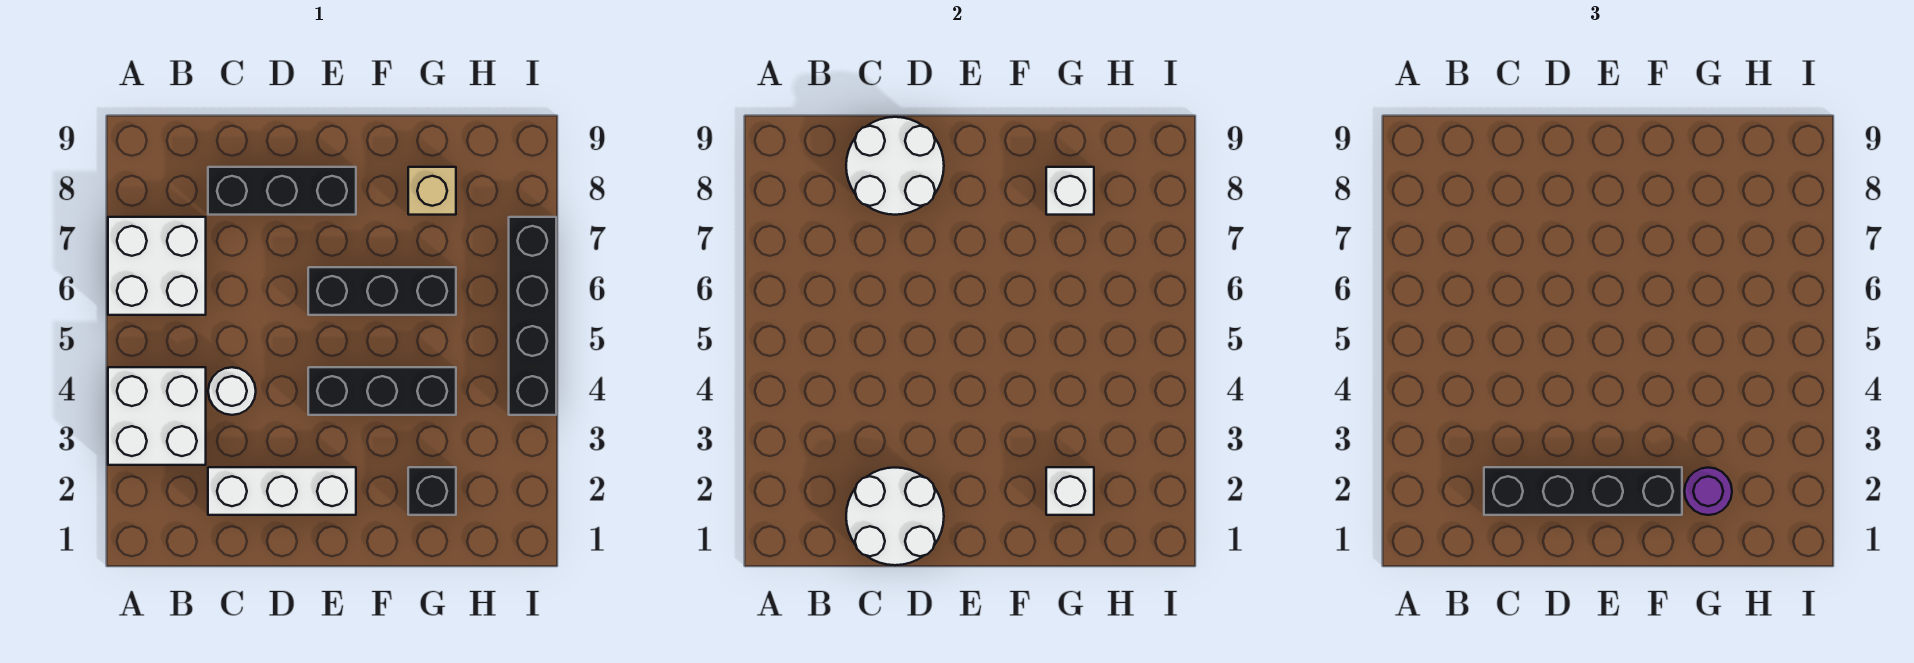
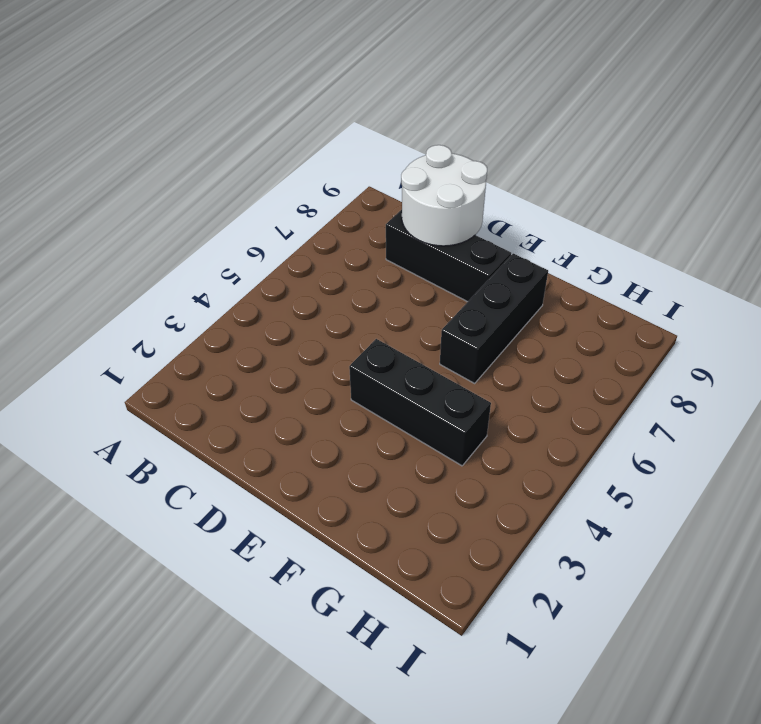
black 1x3 brick [440,253,548,383] -> black 1x3 brick turned to [308,267,456,315]
none -> white 2x2 brick [108,367,206,465]
none -> white 2x2 brick [108,217,206,315]
none -> white 1x3 brick [208,467,356,515]

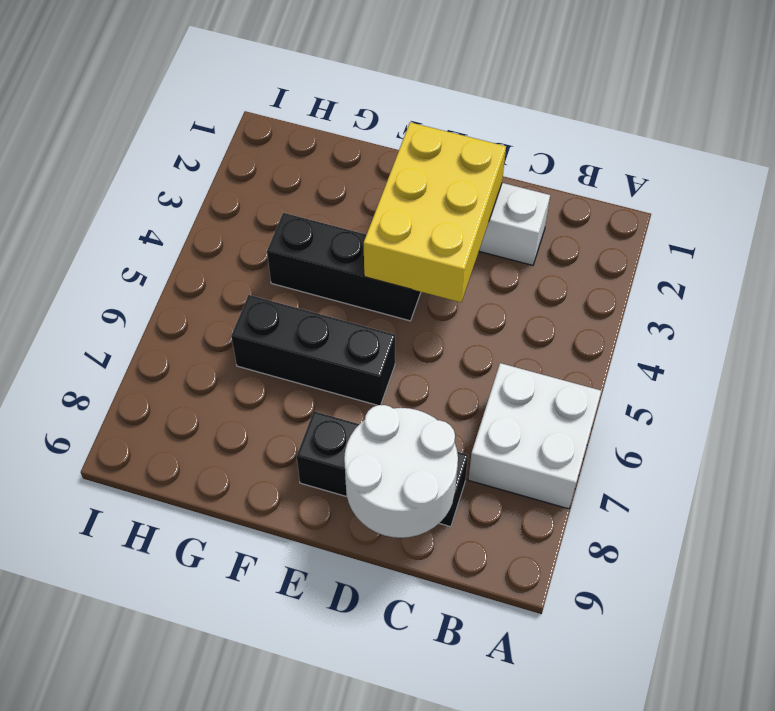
yellow 2x3 brick [364,122,506,302] -> white 2x2 round brick [846,468,944,565]
none -> white 2x2 brick [108,367,206,465]
none -> white 1x1 round brick [208,367,256,415]
none -> black 1x1 brick [408,467,456,515]

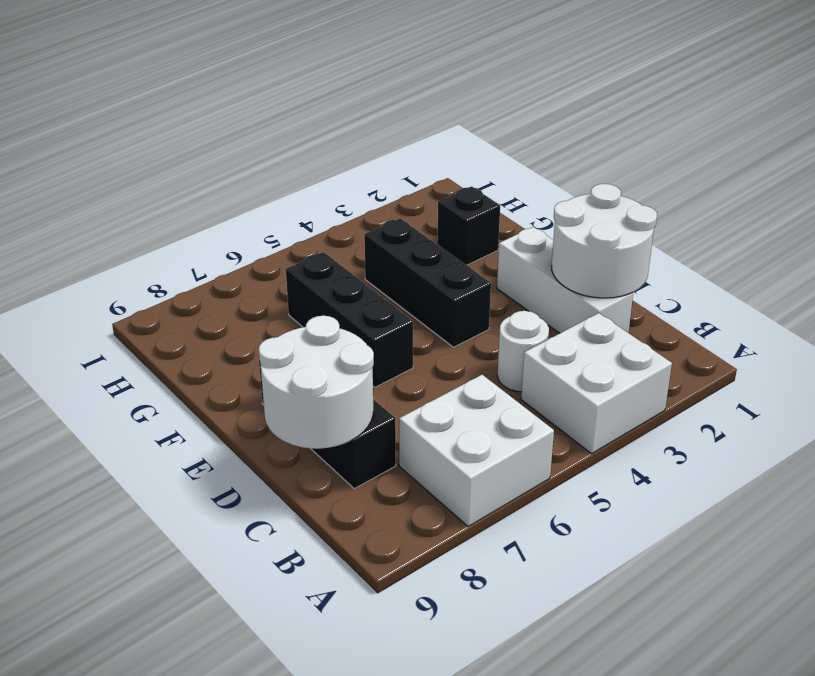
none -> tan 1x1 brick [408,167,456,215]
none -> black 1x4 brick [509,217,556,415]
none -> white 1x1 brick [1046,467,1094,515]

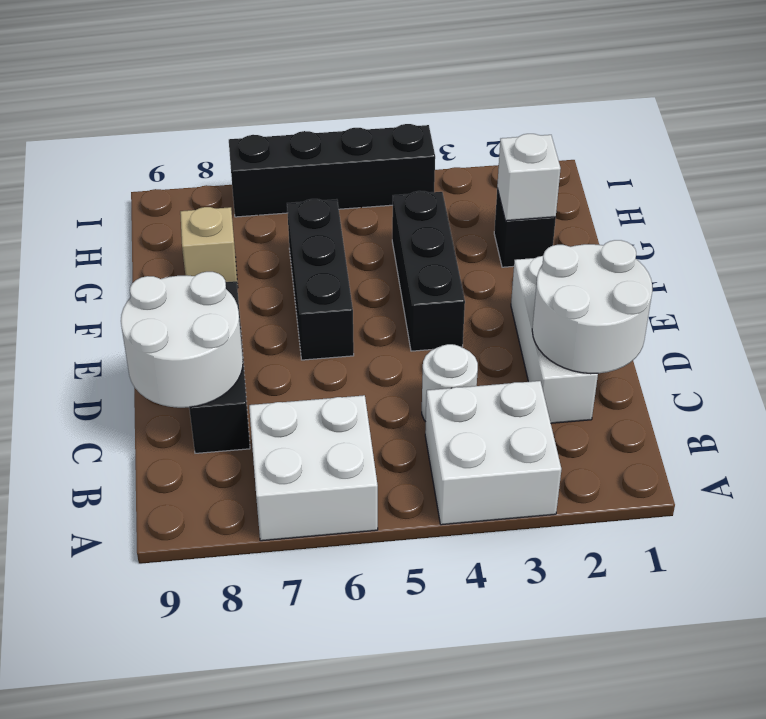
none -> white 1x1 brick [1046,167,1094,215]
none -> black 1x4 brick [1484,467,1682,515]
none -> purple 1x1 round brick [1684,468,1732,515]

